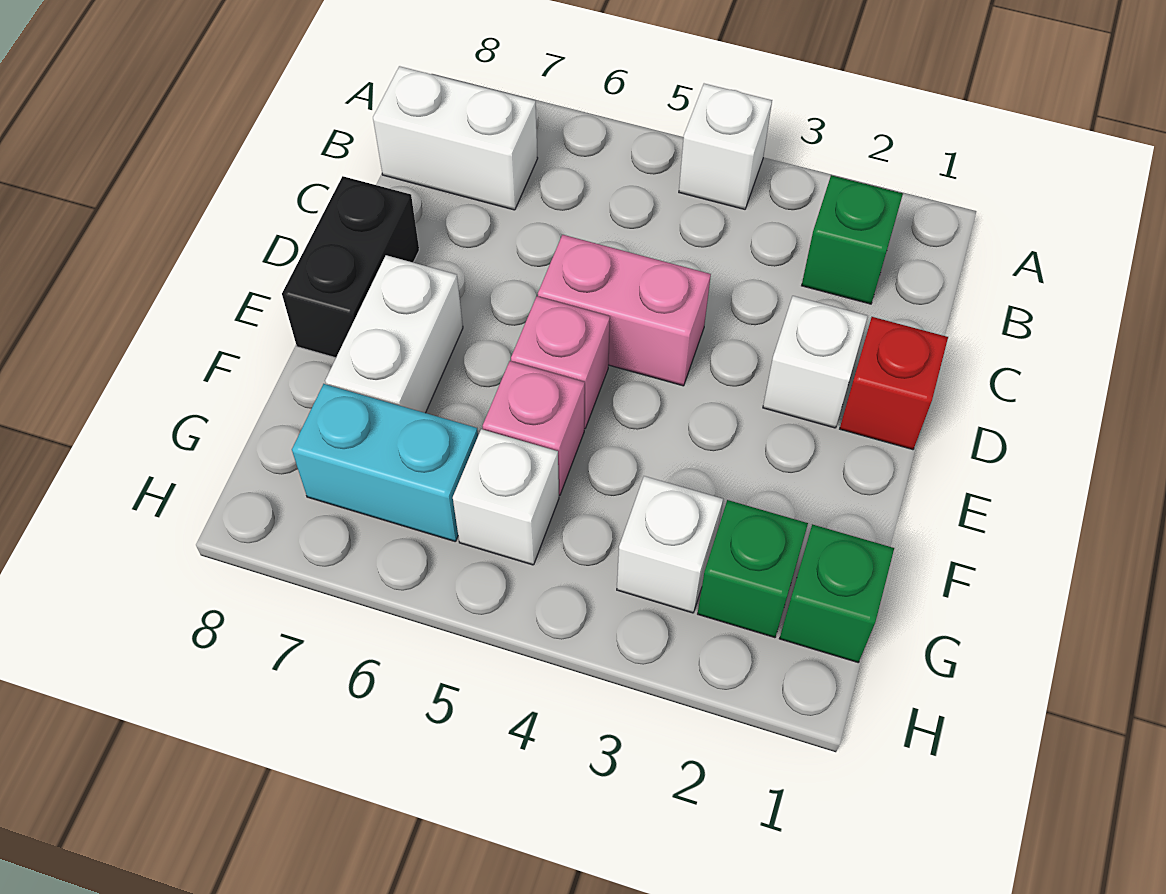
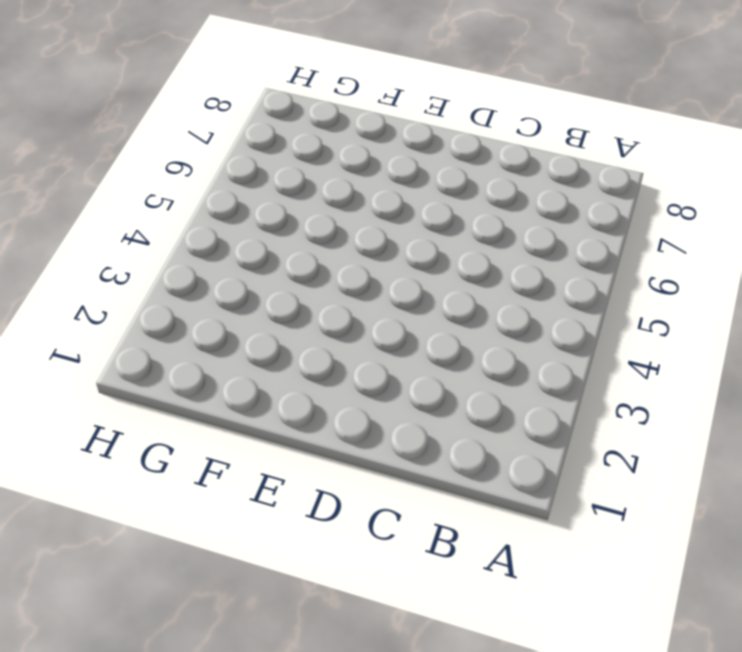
none -> white 1x1 brick [679,84,772,209]
none -> green 1x1 brick [802,175,903,304]
none -> white 1x2 brick [373,66,538,210]

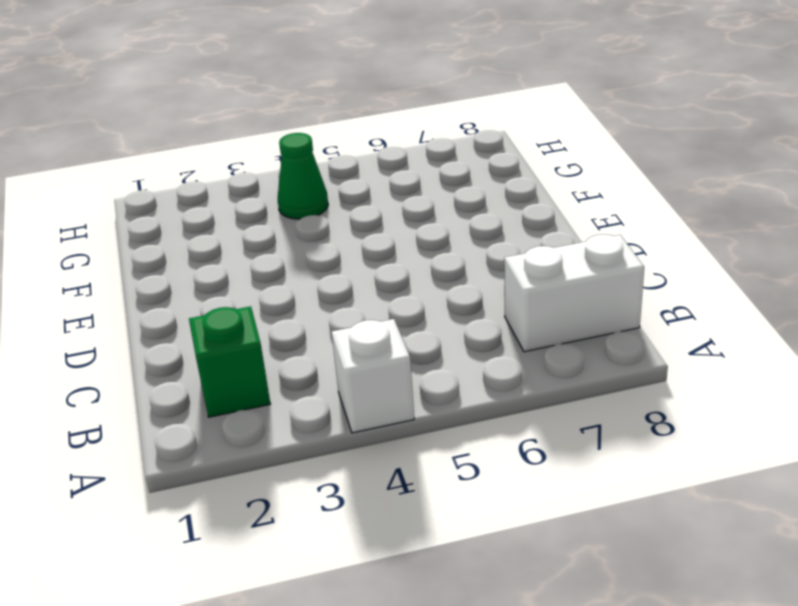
green 1x1 cone [278,133,328,219] -> none
none -> red 1x1 brick [840,317,948,450]
none -> white 1x1 brick [763,296,868,428]
none -> pink 1x2 brick [538,235,711,386]

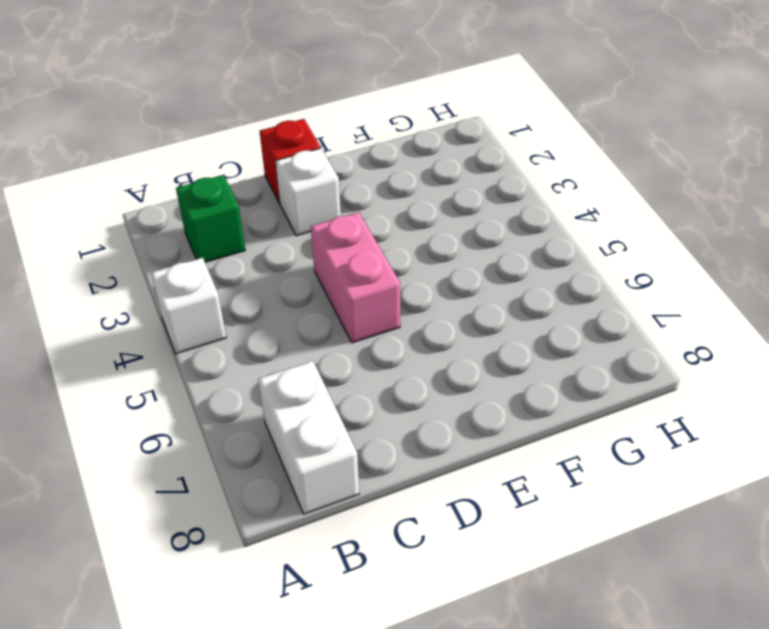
none -> black 1x2 brick [282,176,419,358]
none -> pink 1x1 brick [511,296,610,429]
none -> white 1x2 brick [325,255,463,413]

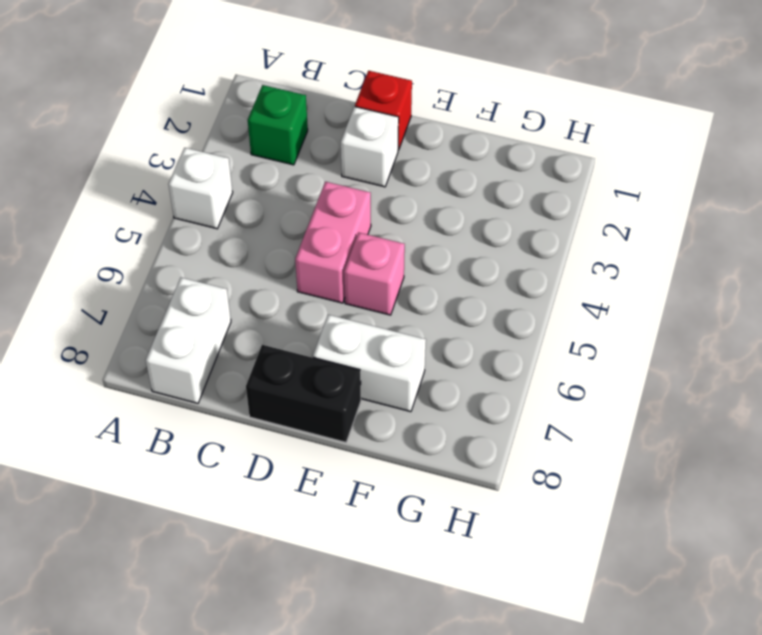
none -> pink 1x1 brick [483,361,585,495]
none -> green 1x1 brick [779,524,894,663]
none -> green 1x1 brick [698,500,808,638]

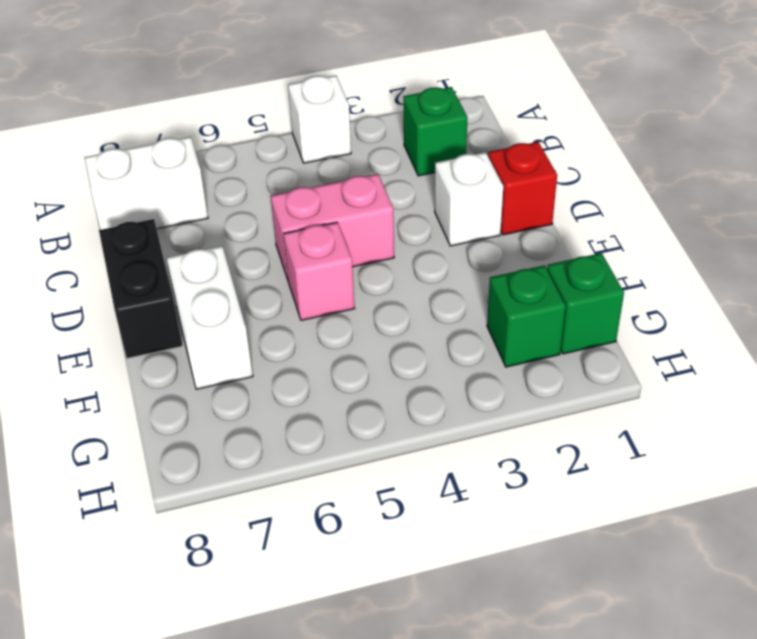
none -> pink 1x1 brick [483,361,585,495]
none -> white 1x1 brick [617,476,723,613]
none -> white 1x1 brick [453,429,559,565]

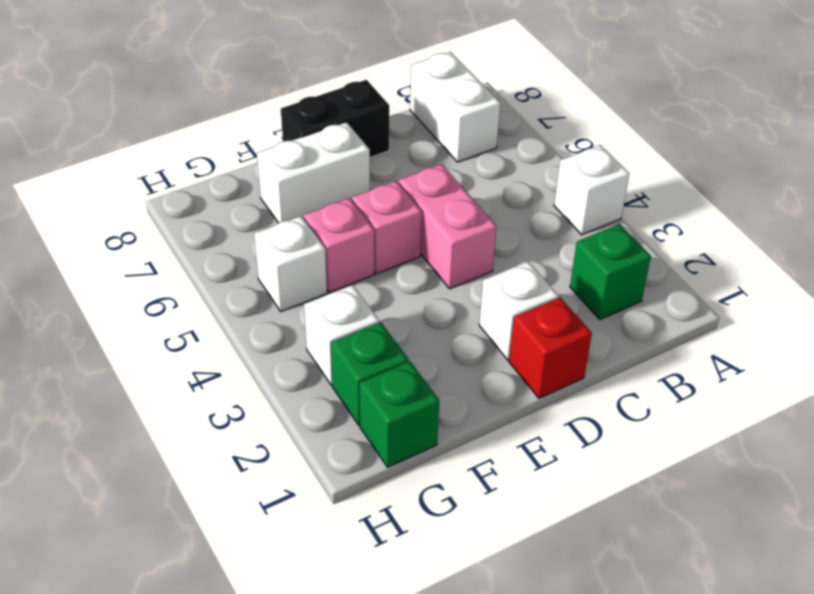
none -> cyan 1x2 brick [292,384,478,542]

